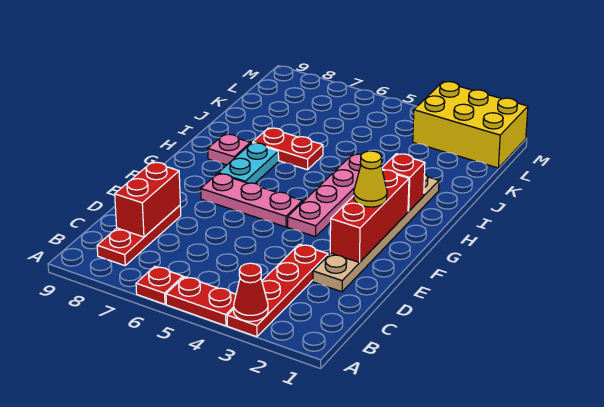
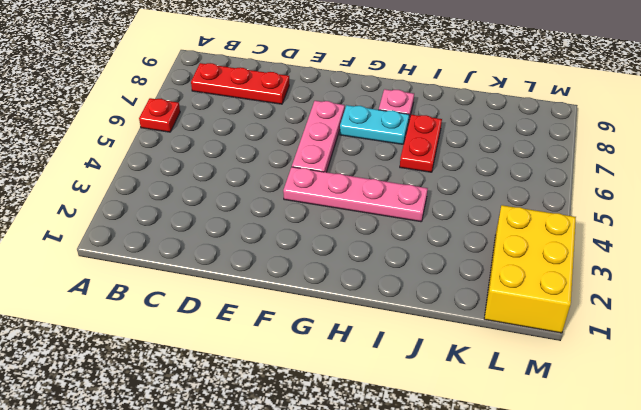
none -> red 1x4 plate [227,244,328,337]
none -> red 1x2 plate [166,277,236,326]
none -> tan 1x6 plate [313,174,439,292]

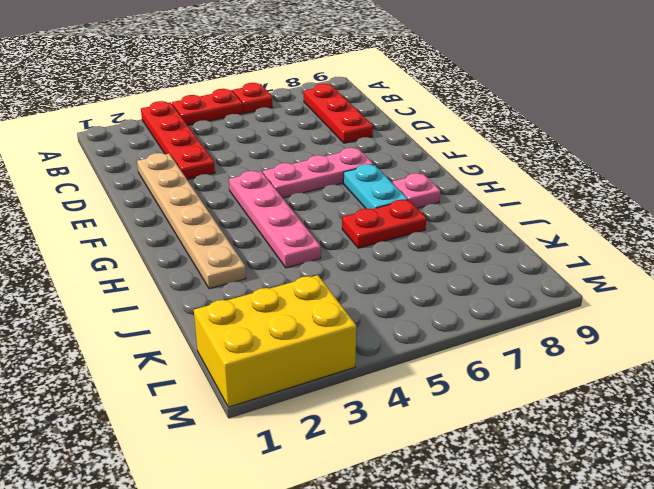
none -> red 1x1 cone [234,263,268,321]
none -> red 1x2 brick [115,162,180,237]
none -> red 1x3 brick [330,170,409,262]

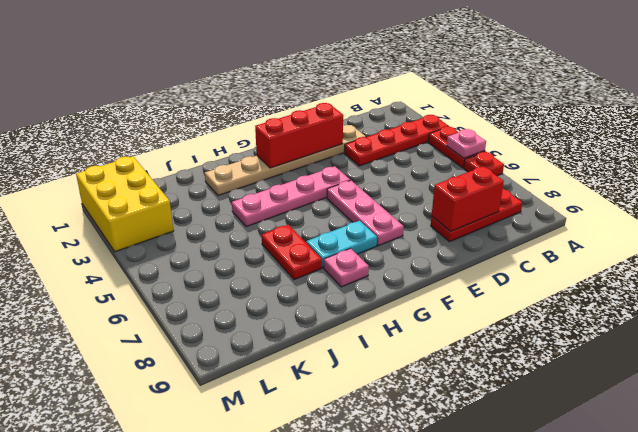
pink 1x1 plate [447,129,486,158] -> none
none -> red 1x1 cone [234,263,268,321]
none -> red 1x1 brick [382,154,425,211]
none -> yellow 1x1 cone [354,151,387,207]

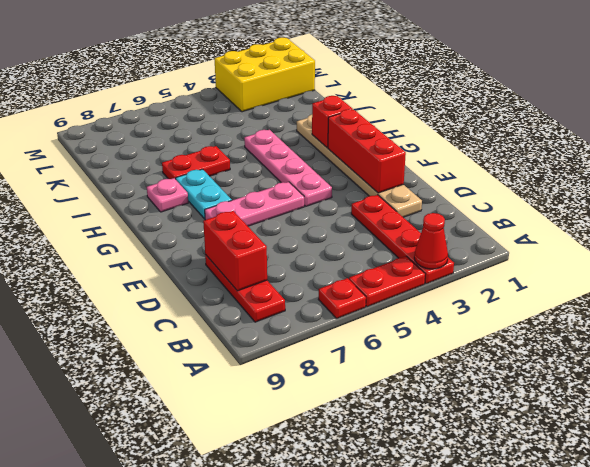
none -> yellow 1x1 cone [354,151,387,207]

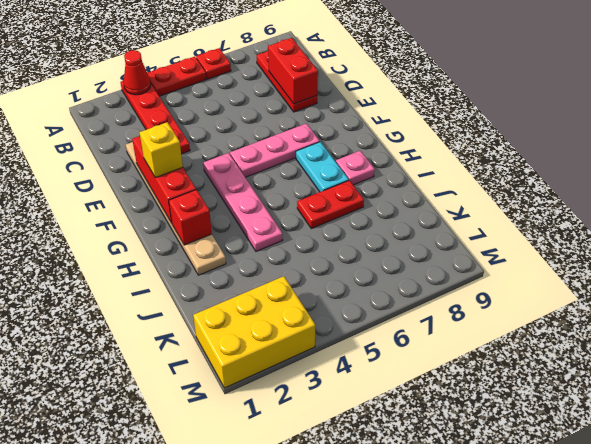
yellow 1x1 brick [140,122,183,178] -> yellow 1x1 cone [354,151,387,207]

